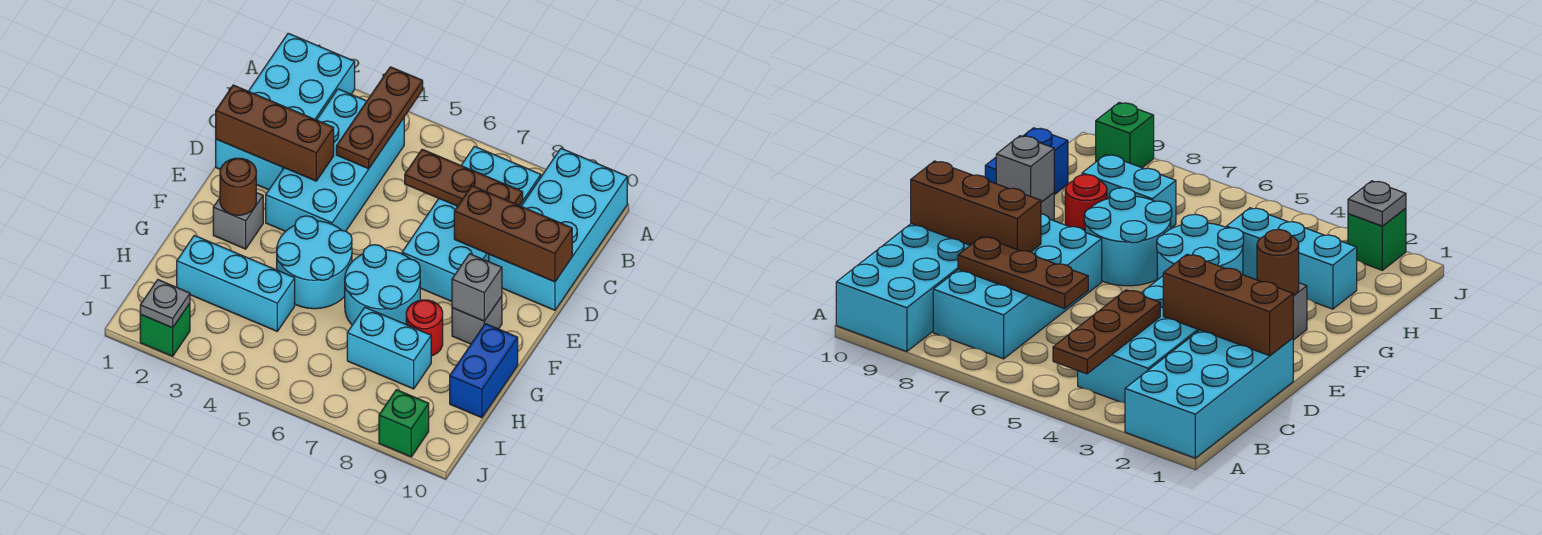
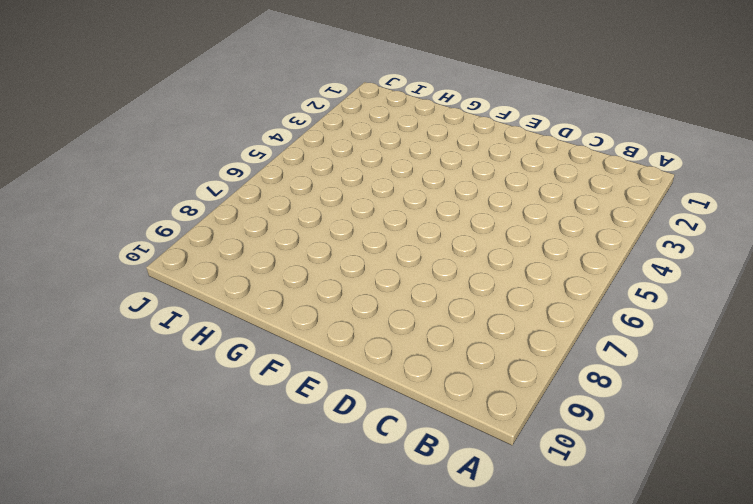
none -> cyan 2x4 brick [216,33,355,190]
none -> cyan 2x4 brick [489,148,627,310]
none -> cyan 2x4 brick [266,89,404,231]

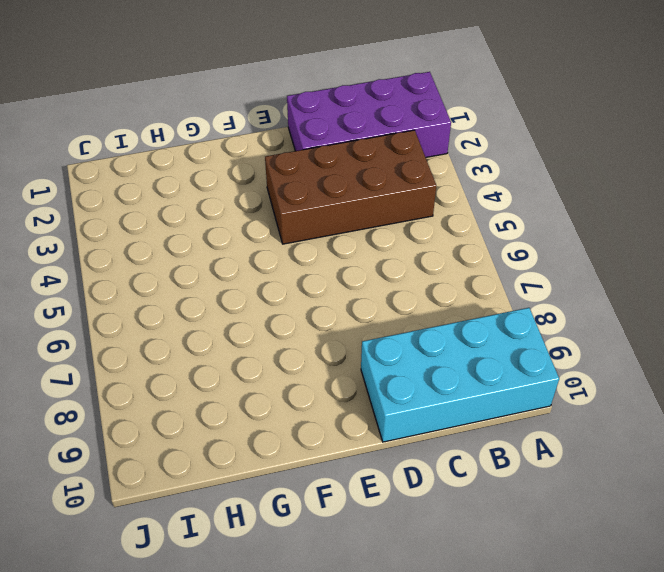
purple 2x4 brick [287,72,451,157] -> cyan 2x4 brick [216,33,355,190]
brown 2x4 brick [265,130,436,244] -> cyan 2x4 brick [266,89,404,231]
none -> cyan 2x4 brick [402,146,541,301]
none -> grey 1x1 brick [213,193,263,249]
none -> cyan 2x2 round brick [277,216,352,309]

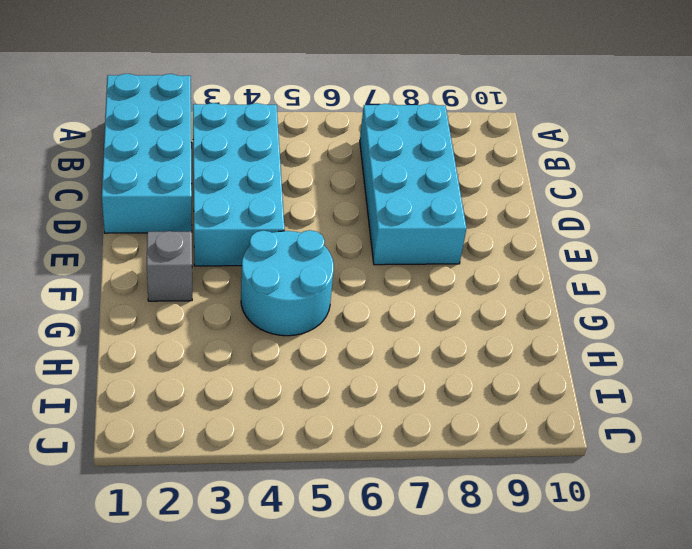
none -> cyan 2x4 brick [489,148,627,310]
none -> cyan 2x2 round brick [345,245,420,325]
none -> grey 1x1 brick [452,296,502,344]

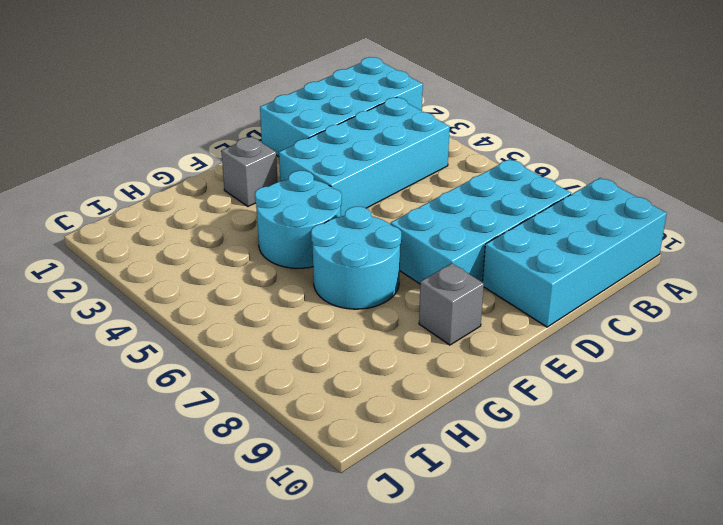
none -> red 1x1 round brick [406,300,443,356]
none -> blue 1x2 brick [450,324,518,418]
none -> cyan 1x3 brick [177,235,295,331]

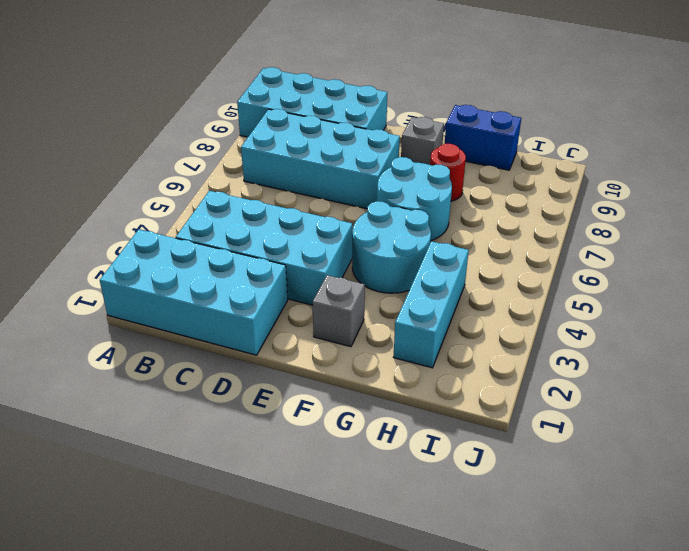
none -> cyan 1x2 brick [347,308,431,389]
none -> green 1x1 brick [140,303,190,356]
none -> green 1x1 brick [379,390,429,457]

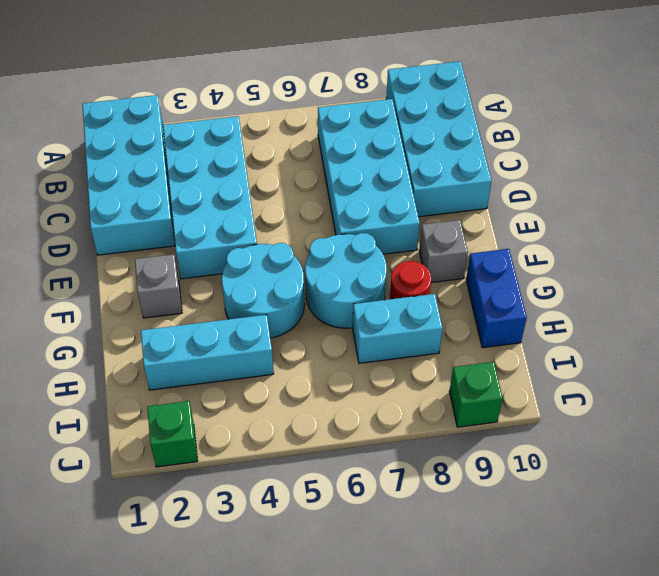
none -> brown 1x3 plate [336,67,423,169]
none -> brown 1x3 plate [405,149,523,206]
none -> brown 1x3 brick [216,85,334,181]

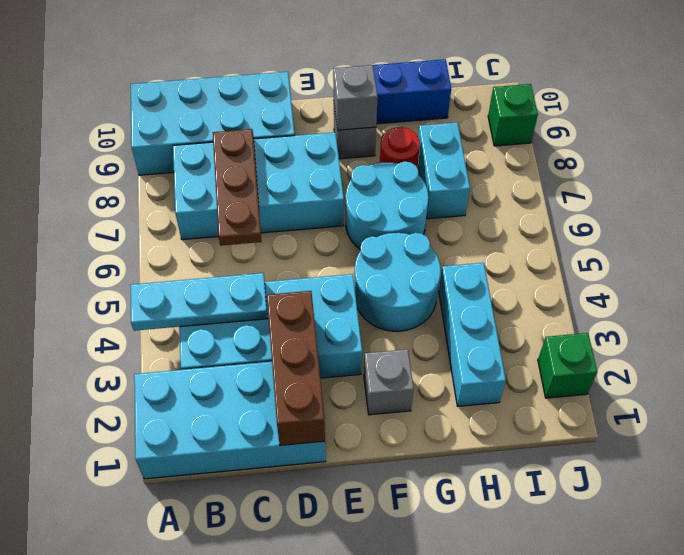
cyan 1x3 plate [130,273,268,331] -> brown 1x3 plate [336,67,423,169]
none -> brown 1x3 brick [454,186,572,282]
none -> brown 1x1 round brick [220,158,256,215]
none -> grey 1x1 plate [140,280,190,328]

